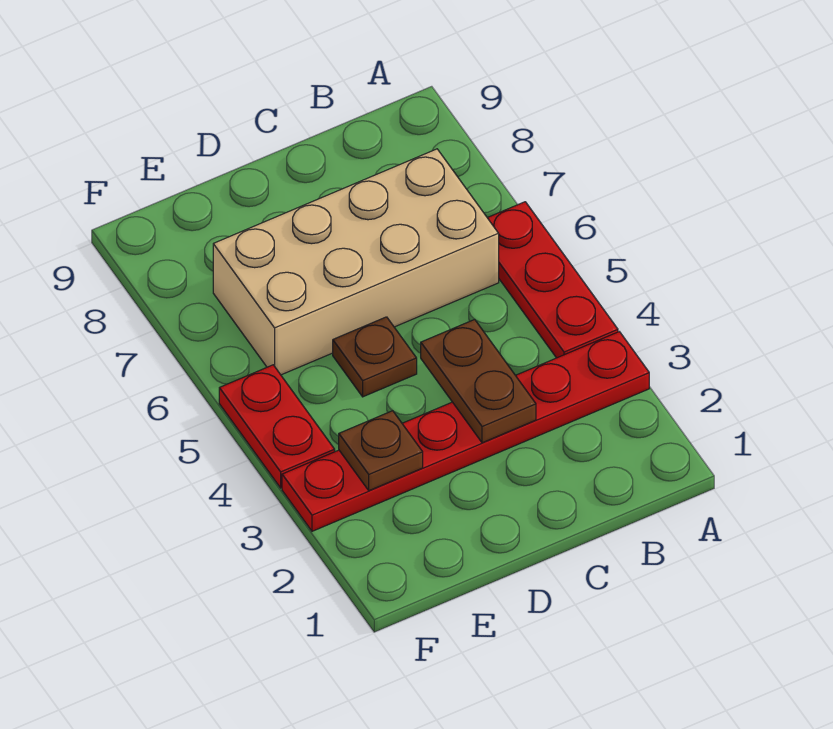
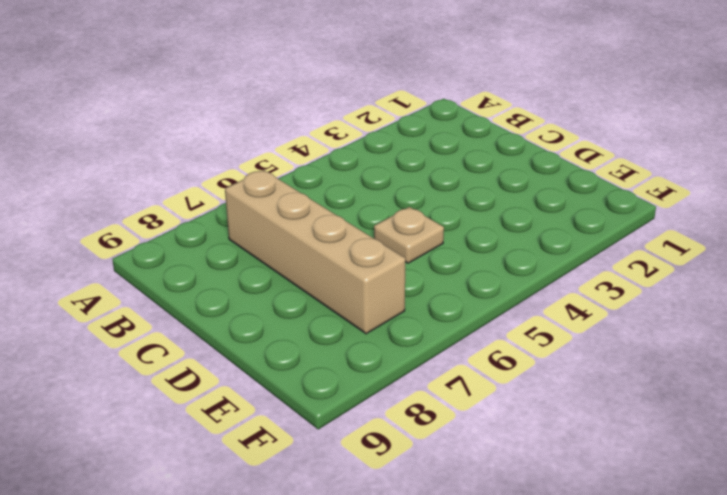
tan 1x4 brick [225,170,405,334] -> tan 2x4 brick [213,149,499,375]
tan 1x1 plate [374,207,444,263] -> brown 1x1 plate [333,317,417,397]
none -> red 1x6 plate [282,332,649,531]
none -> red 1x3 plate [488,202,618,358]

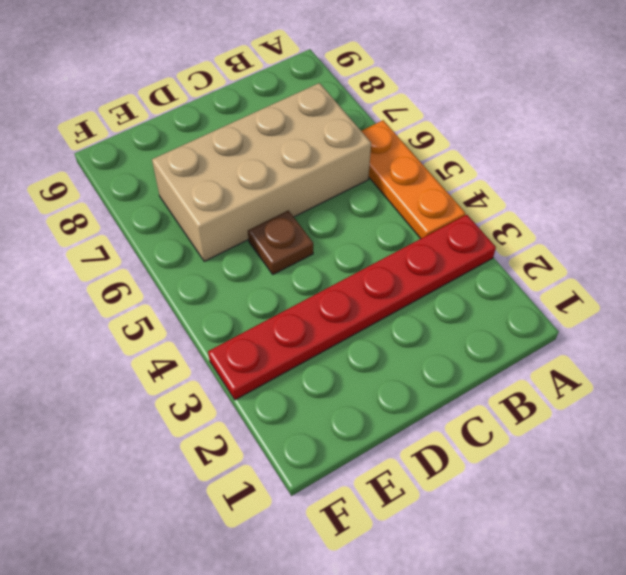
orange 1x3 plate [362,120,465,239] -> red 1x3 plate [488,202,618,358]
none -> red 1x2 plate [219,365,335,488]
none -> brown 1x2 plate [421,319,536,443]

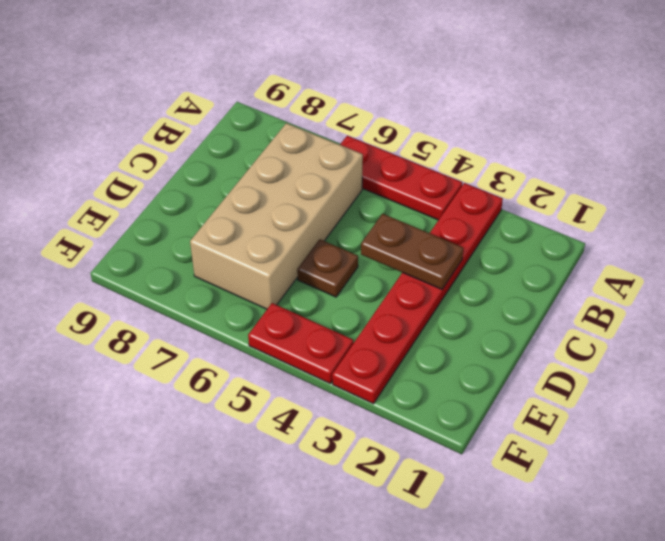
none -> brown 1x1 plate [339,411,423,491]

